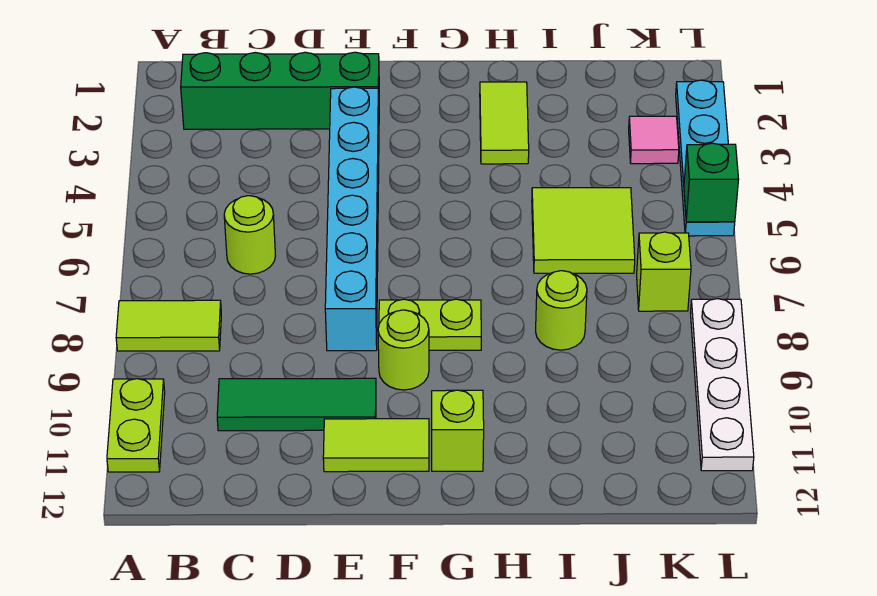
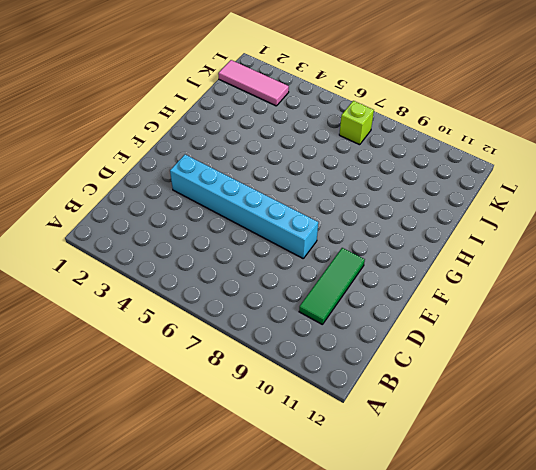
pink 1x3 tile [218,60,289,106] -> pink 1x1 tile [629,116,679,164]
none -> lime 1x2 tile [116,300,221,351]
none -> lime 1x2 plate [107,379,165,472]
none -> green 1x4 brick [181,52,379,129]

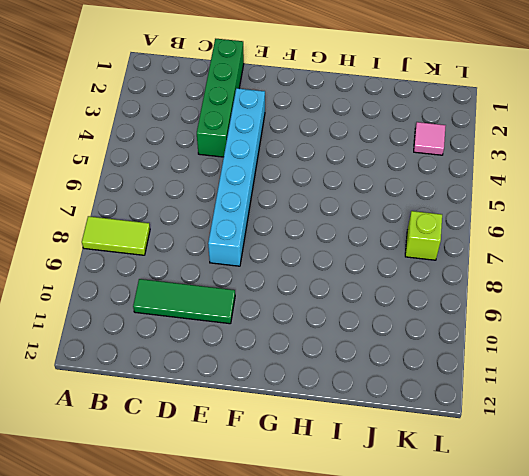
green 1x4 brick [197,39,244,157] -> green 1x4 brick turned to [181,52,379,129]
none -> lime 1x2 plate [107,379,165,472]
none -> lime 1x1 round brick [224,196,275,274]
none -> lime 1x2 tile [323,419,429,472]

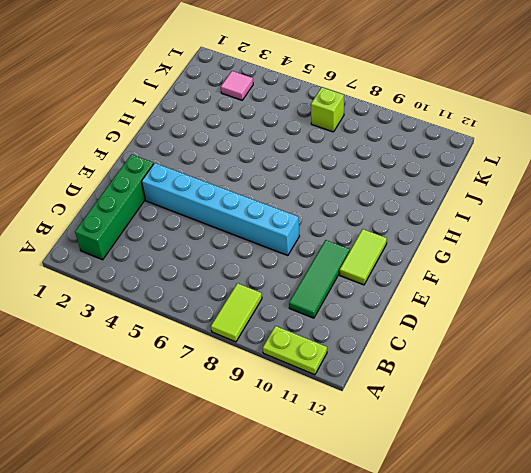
none -> lime 1x1 round brick [224,196,275,274]
none -> lime 1x2 plate [379,299,481,350]
none -> lime 1x1 round brick [378,310,429,390]

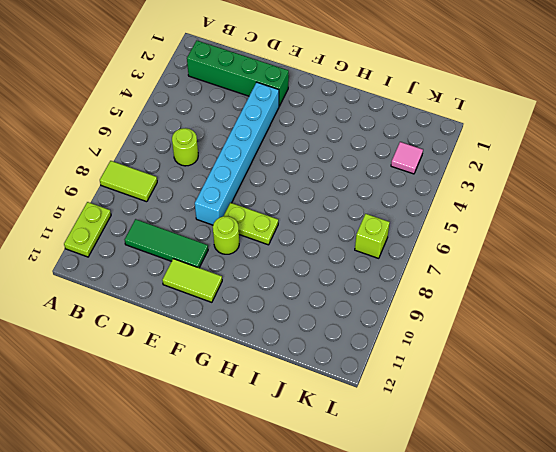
none -> lime 1x1 brick [432,390,484,471]
none -> lime 1x2 tile [480,82,529,164]
none -> lime 2x2 tile [532,188,635,273]

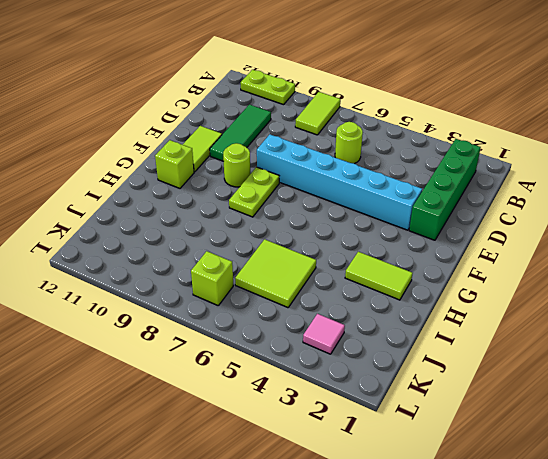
none -> lime 1x1 round brick [536,271,587,350]
none -> cyan 1x4 plate [676,80,735,236]
none -> white 1x4 plate [691,299,754,471]

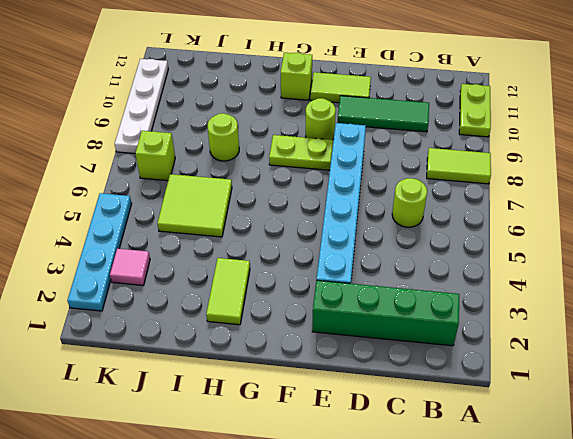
none -> green 1x1 brick [684,143,739,222]

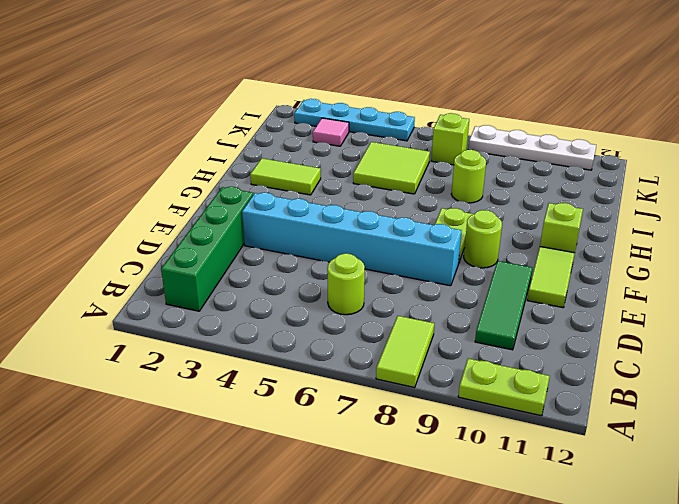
none -> green 1x1 brick [684,143,739,222]

